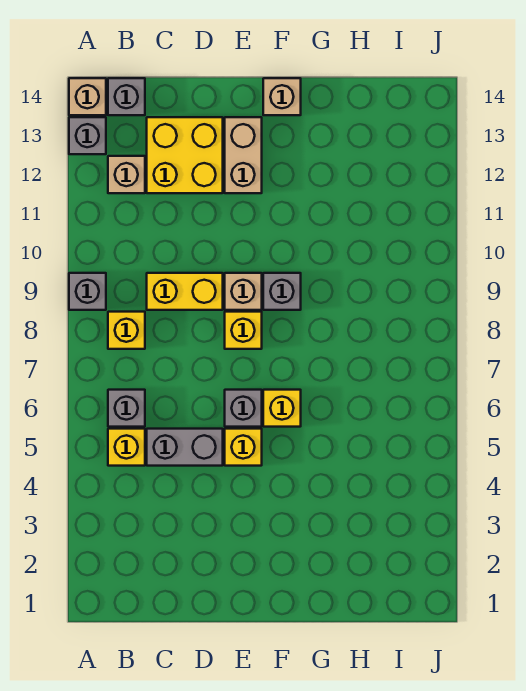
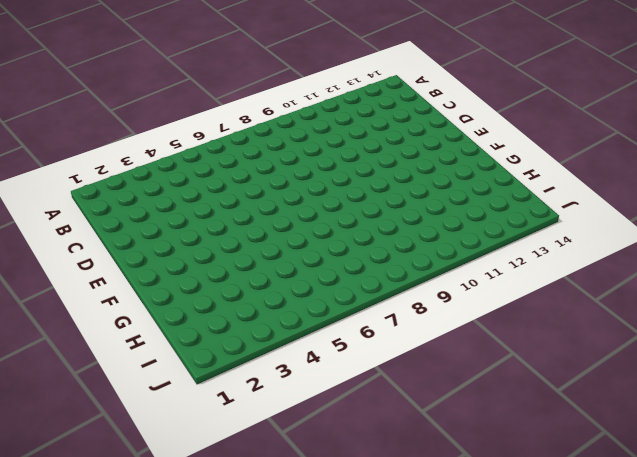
none -> grey 1x1 brick [69,273,106,310]
none -> grey 1x1 brick [69,117,106,154]
none -> tan 1x1 brick [69,78,106,115]

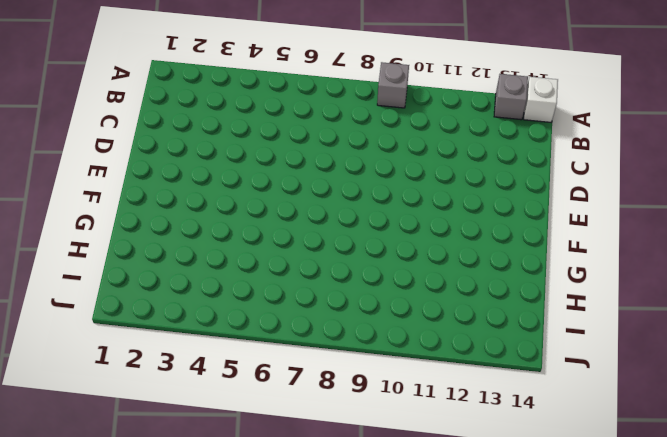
white 1x1 brick [524,77,558,122] -> tan 1x1 brick [69,78,106,115]
none -> yellow 1x1 brick [108,429,145,466]
none -> grey 1x1 brick [108,390,145,427]
none -> yellow 1x1 brick [108,312,145,349]

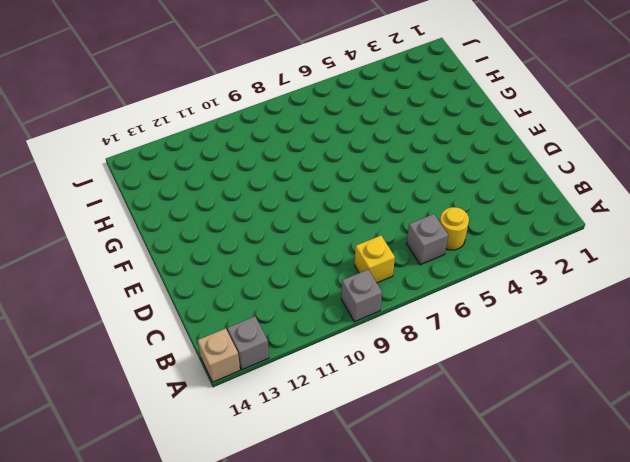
yellow 1x1 round brick [440,207,469,250] -> yellow 1x1 brick [108,429,145,466]
none -> tan 1x1 brick [108,156,145,193]
none -> grey 1x1 brick [108,78,145,115]
none -> grey 1x2 brick [147,429,223,466]

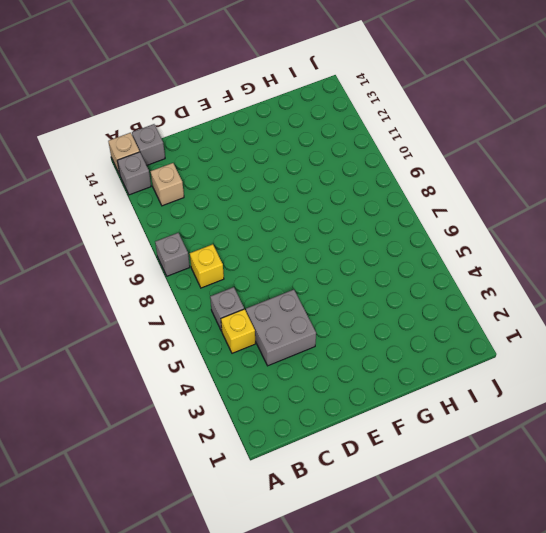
grey 2x2 brick [246,290,316,366] -> grey 1x2 brick [147,429,223,466]
none -> yellow 1x2 brick [147,273,223,310]
none -> yellow 2x2 brick [147,117,223,193]
none -> yellow 1x1 brick [225,429,262,466]

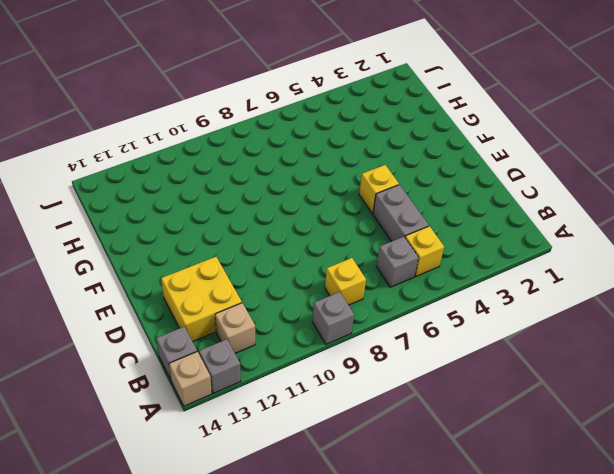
none -> yellow 1x2 brick [147,273,223,310]
none -> grey 1x1 brick [225,390,262,427]
none -> yellow 1x1 brick [225,312,262,349]

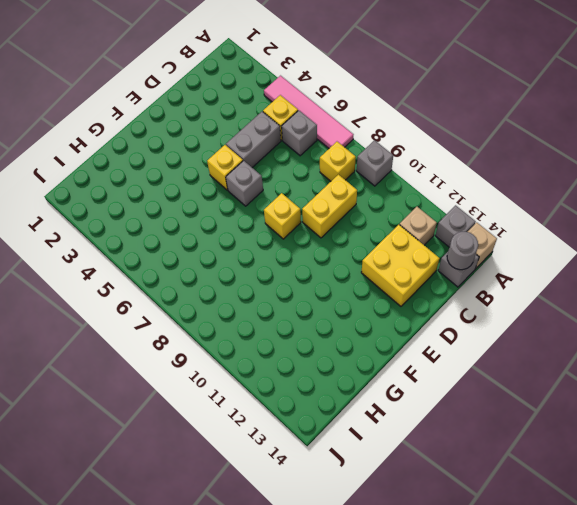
pink 1x4 tile [264,76,353,148] -> none
grey 1x1 round brick [447,232,478,270] -> none
none -> tan 1x1 brick [225,273,262,310]
none -> tan 1x2 brick [225,117,262,193]
none -> yellow 1x1 brick [263,390,301,427]

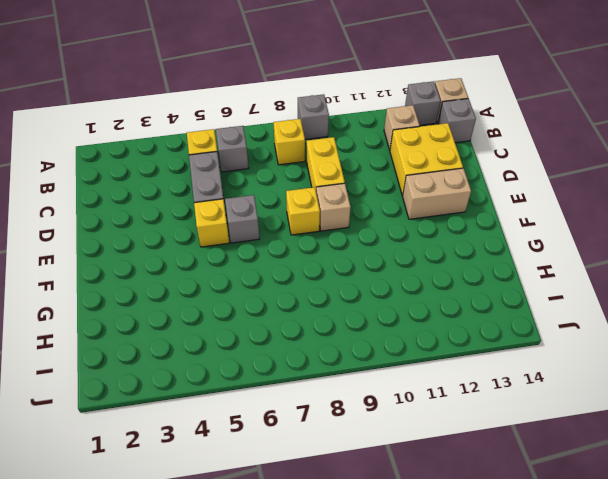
none -> yellow 1x1 brick [263,390,301,427]
none -> grey 1x1 brick [263,273,301,310]
none -> tan 1x1 brick [263,78,301,115]

